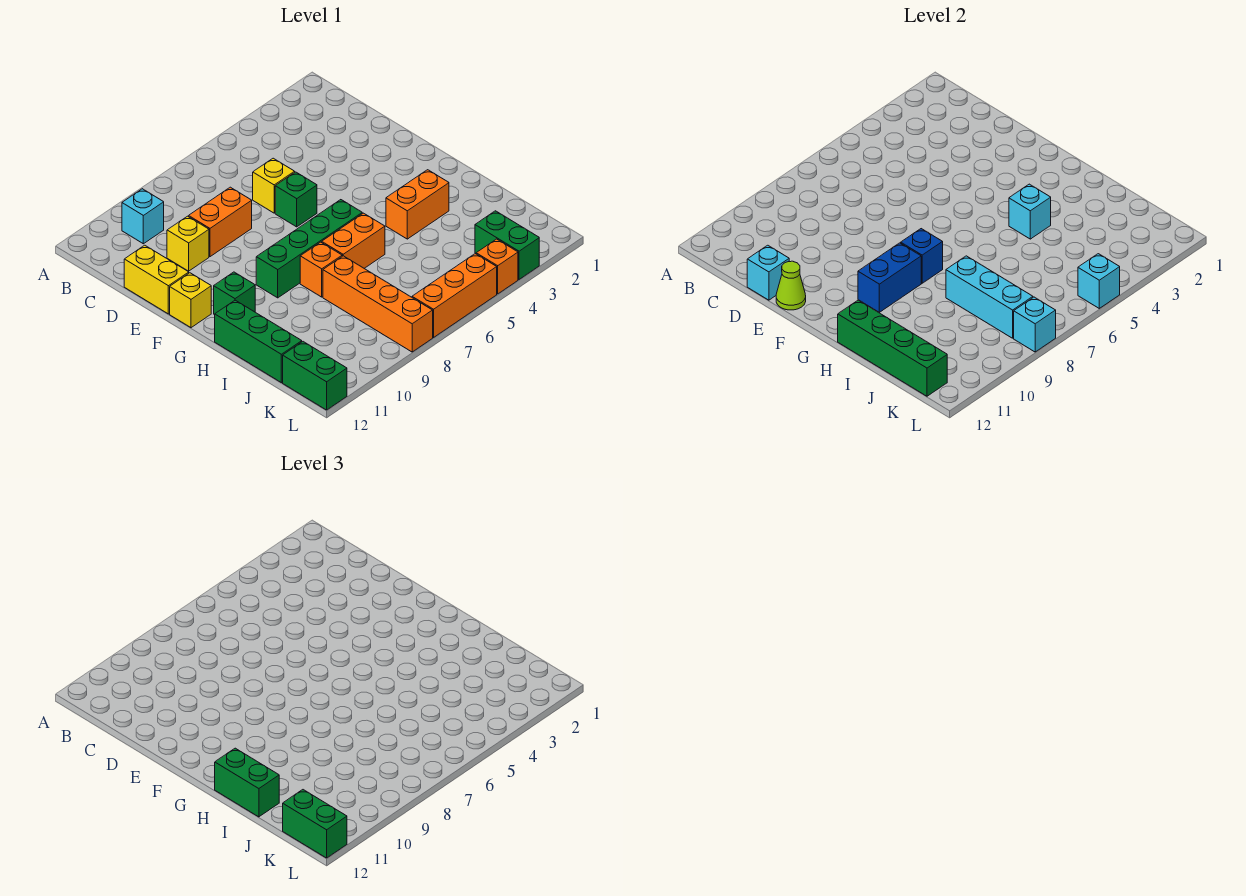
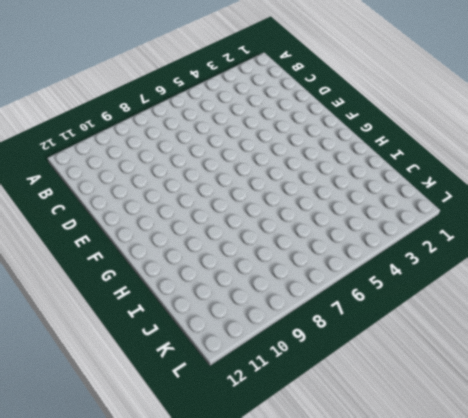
none -> cyan 1x1 brick [122,189,164,244]
none -> yellow 1x1 brick [253,158,295,213]
none -> orange 1x2 brick [189,187,252,257]

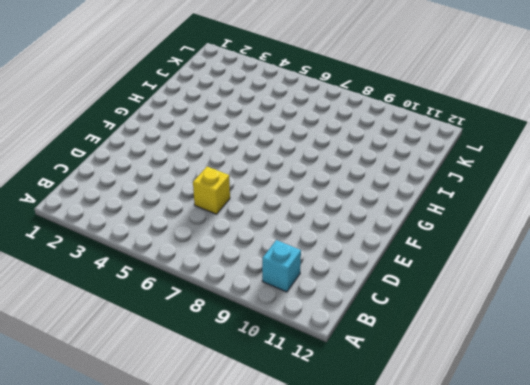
none -> orange 1x2 brick [189,187,252,257]
none -> yellow 1x1 brick [167,216,209,271]
none -> yellow 1x2 brick [124,245,189,314]

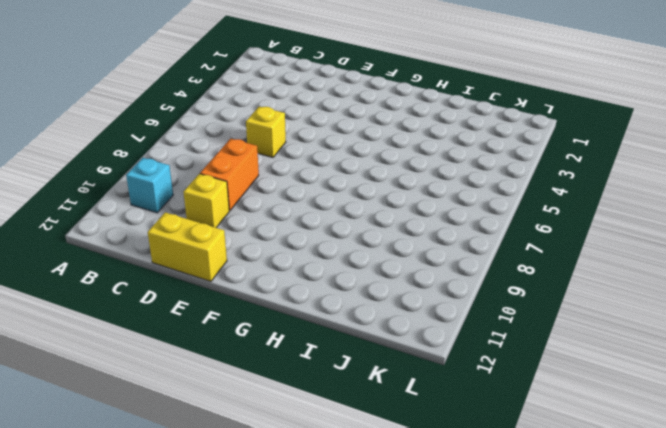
none -> green 1x1 brick [275,172,317,227]
none -> yellow 1x1 brick [170,273,211,328]
none -> green 1x4 brick [256,200,362,298]

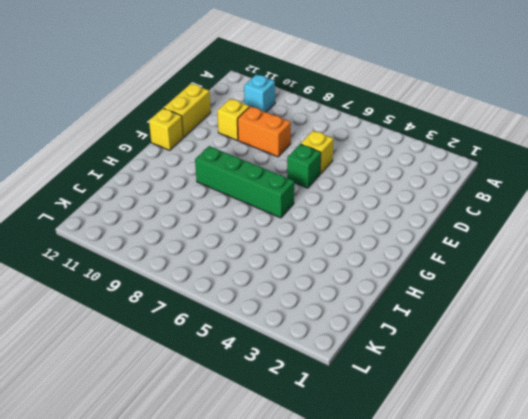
none -> green 1x1 brick [214,272,255,315]
none -> orange 1x2 brick [386,170,449,239]
none -> orange 1x2 brick [322,213,385,268]

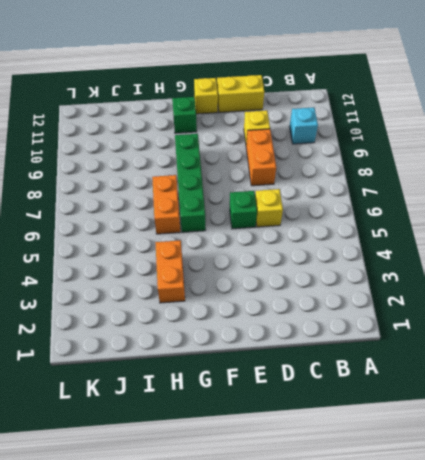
none -> orange 1x1 brick [300,242,342,297]
none -> green 1x3 brick [215,300,302,383]
none -> orange 1x4 brick [323,256,433,352]

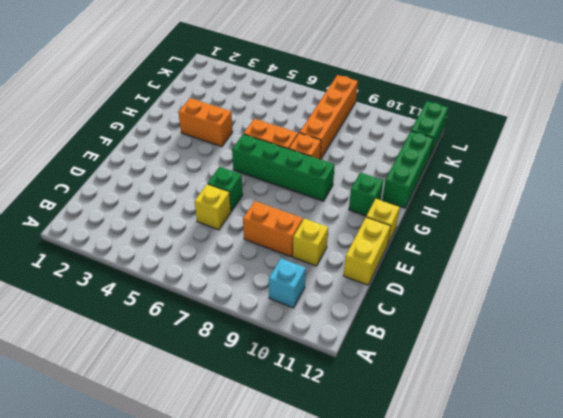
none -> green 1x2 brick [475,211,539,279]
none -> orange 1x1 brick [476,239,518,294]
none -> orange 1x3 brick [412,254,497,337]

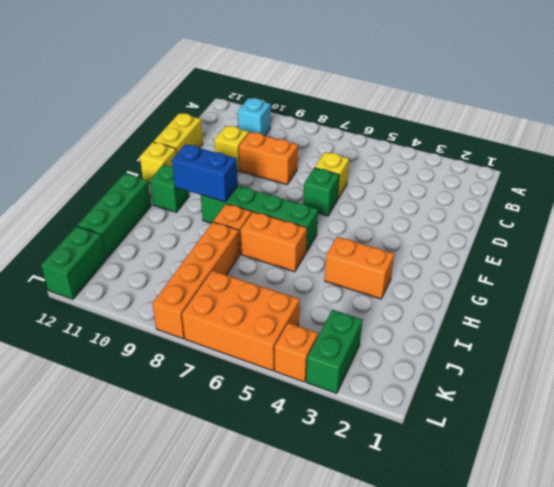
orange 2x3 brick [182,271,300,371] -> orange 1x3 brick [412,254,497,337]
none -> cyan 1x1 brick [747,245,789,300]
none -> lime 1x1 cone [776,261,806,310]
none -> blue 1x1 brick [901,229,943,283]

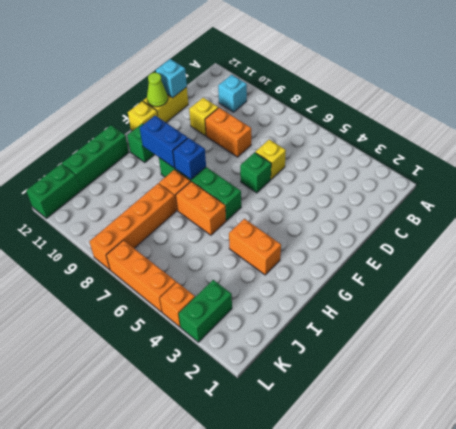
none -> cyan 1x1 brick [1009,184,1051,239]
none -> green 1x4 brick [838,300,947,396]
none -> cyan 1x3 brick [946,256,1033,338]

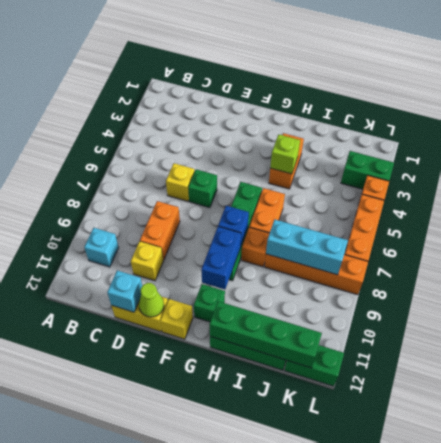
lime 1x1 brick [270,135,300,174] -> cyan 1x1 brick [1009,184,1051,239]
none -> cyan 1x1 brick [1078,254,1120,308]
none -> cyan 1x1 brick [1014,297,1056,352]
none -> green 1x2 brick [215,748,279,817]

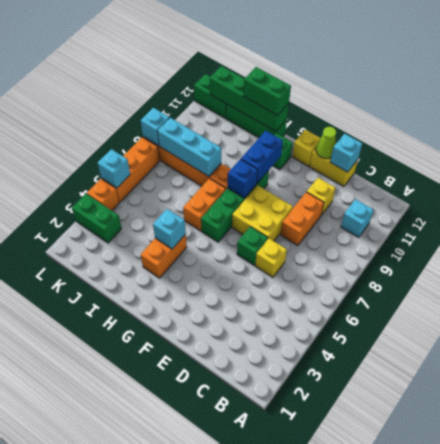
yellow 2x2 brick [232,185,293,241] -> none
none -> green 1x2 brick [283,790,347,858]

